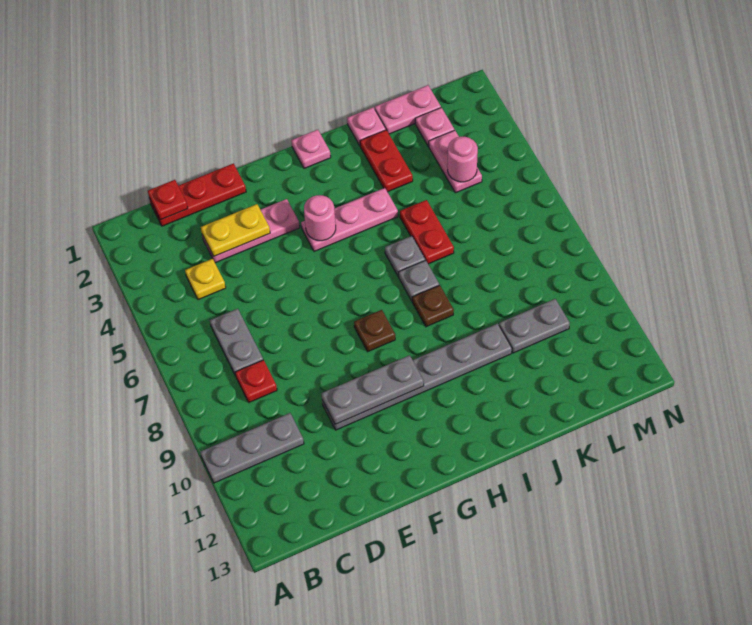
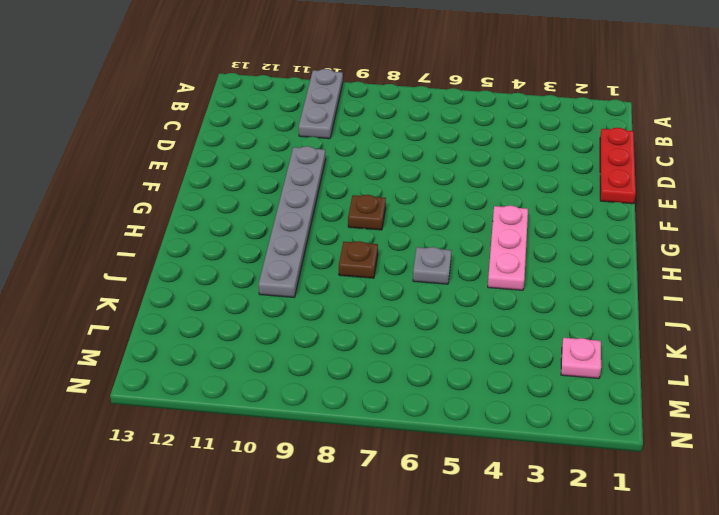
none -> yellow 1x1 plate [185,259,226,300]
none -> grey 1x2 plate [210,309,263,376]
none -> red 1x1 plate [235,360,277,402]

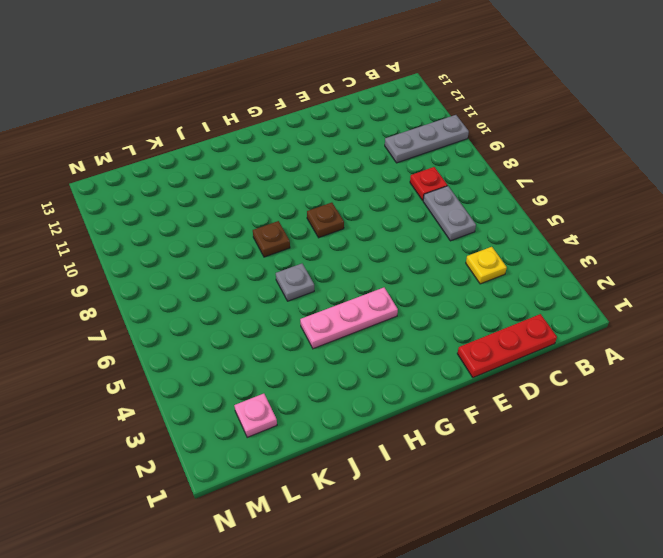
none -> pink 1x3 plate [202,199,300,263]
none -> grey 1x6 plate [322,324,512,430]
none -> pink 1x1 plate [291,130,331,168]

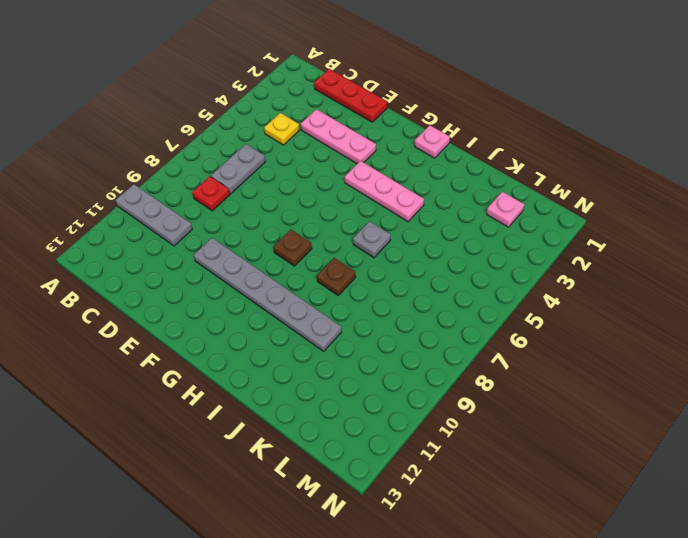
none -> grey 1x1 plate [399,260,439,301]
none -> pink 1x1 plate [347,107,386,145]
none -> red 1x2 plate [360,130,413,192]

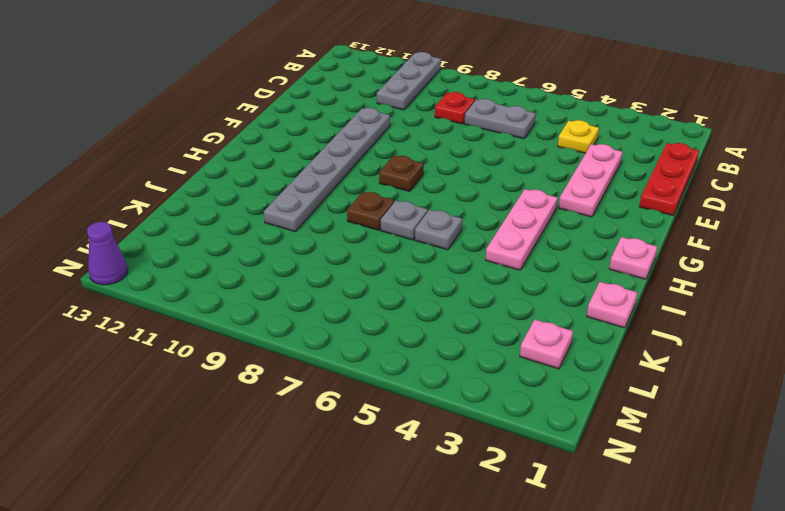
purple 1x1 cone [87,222,128,285] -> none
none -> red 1x2 plate [360,130,413,192]
none -> red 1x2 plate [400,200,454,264]
none -> pink 1x2 plate [375,85,441,134]

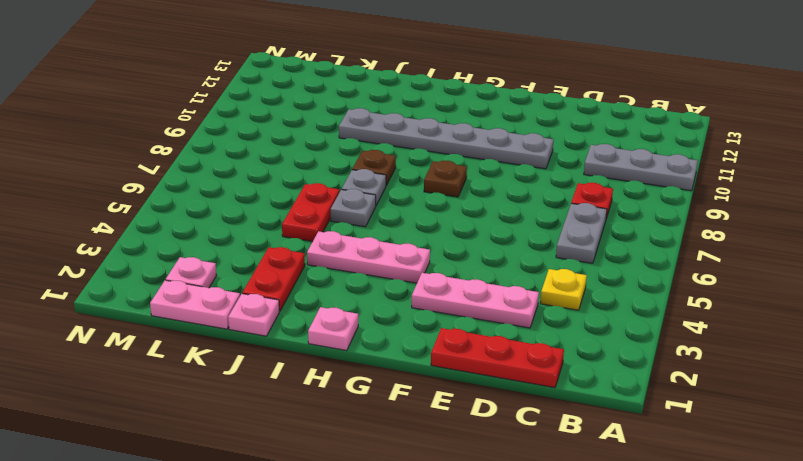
none -> grey 1x2 plate [499,299,570,353]
none -> pink 1x2 plate [429,130,482,193]
none -> red 1x1 plate [148,180,188,220]

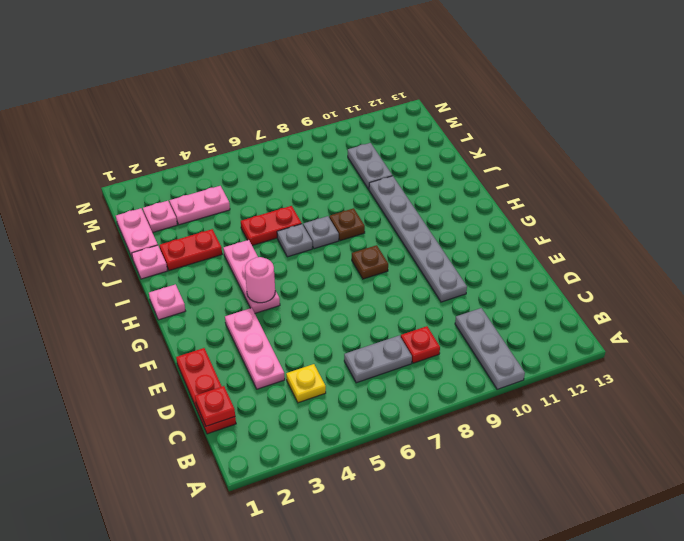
none -> yellow 1x2 plate [201,204,270,256]
none -> grey 1x3 plate [321,355,424,424]
none -> pink 1x1 round brick [448,137,478,182]

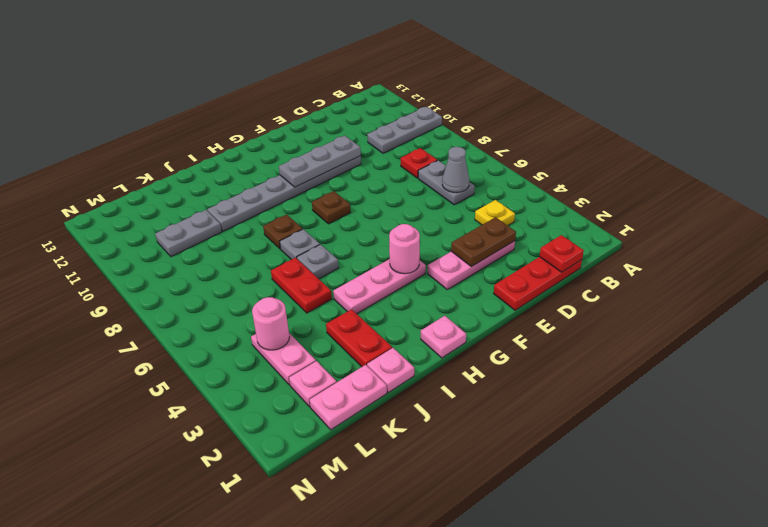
grey 1x1 cone [442,147,469,193] -> none
brown 1x2 plate [451,217,516,267] -> yellow 1x2 plate [201,204,270,256]

